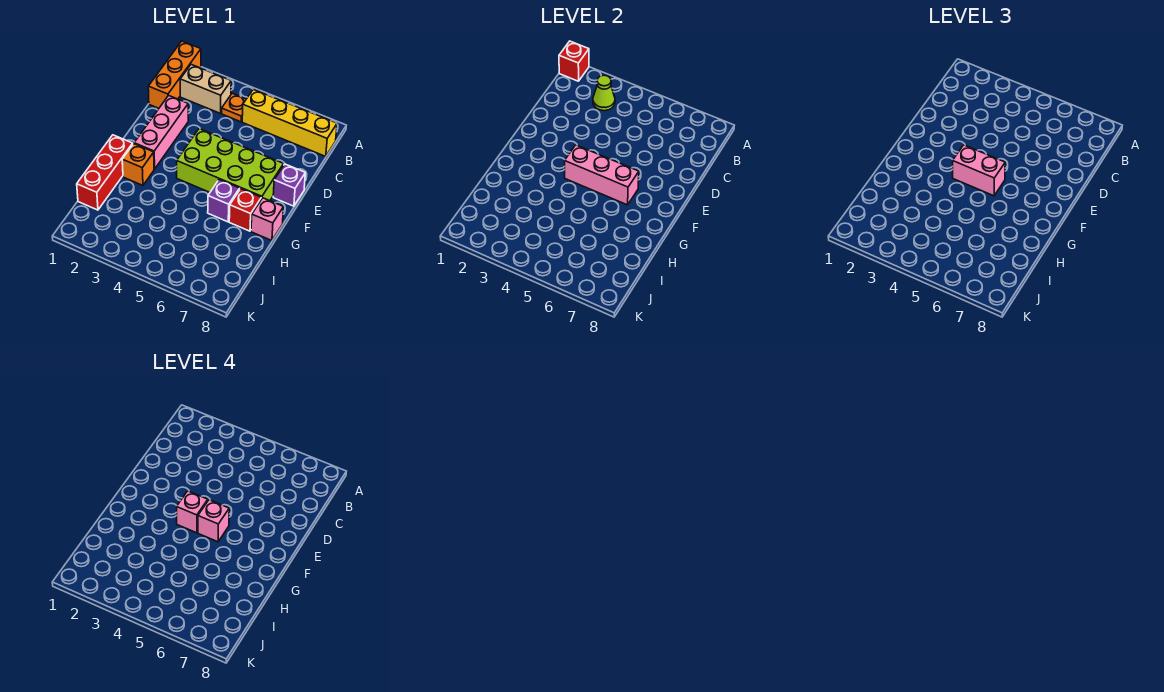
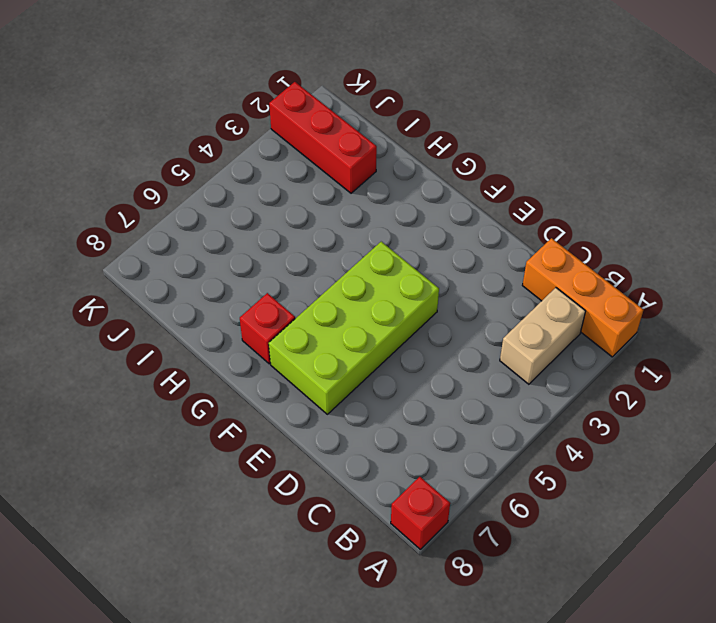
red 1x1 brick [391,477,450,550] -> red 1x1 brick moved to [559,41,589,81]
red 1x3 brick [269,82,377,193] -> red 1x3 brick moved to [77,135,133,210]
none -> orange 1x1 plate [222,93,246,122]
none -> yellow 1x4 brick [242,89,337,156]
none -> pink 1x3 brick [134,95,188,169]

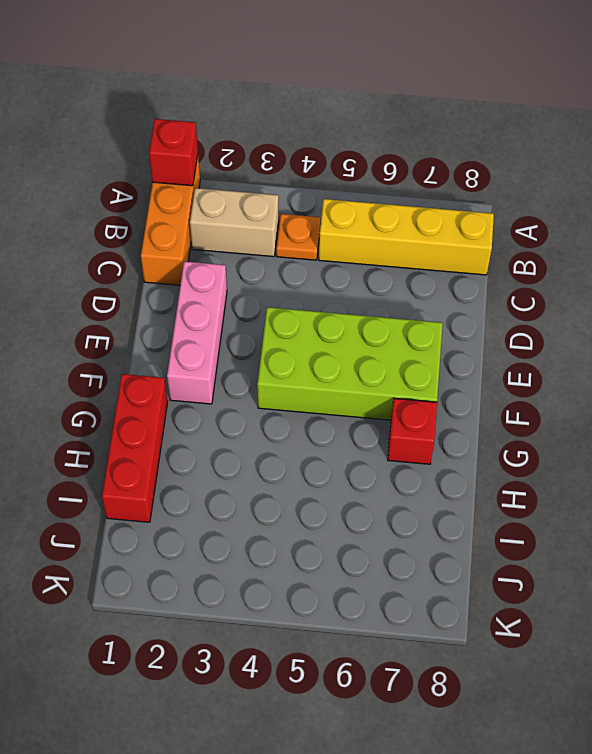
none -> purple 1x1 brick [273,164,305,206]
none -> orange 1x1 brick [122,144,154,185]
none -> purple 1x1 brick [208,180,240,222]

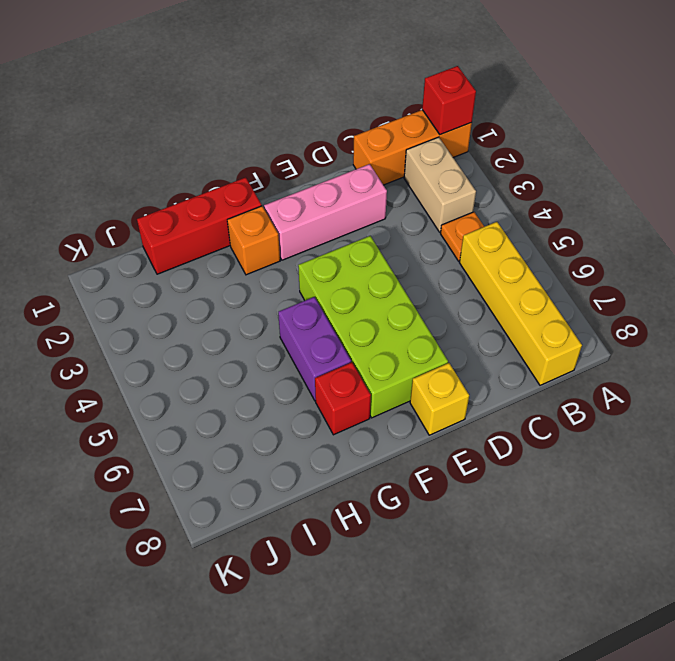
yellow 1x1 brick [410,363,469,435] -> purple 1x1 brick [273,164,305,206]
purple 1x2 brick [278,297,351,401] -> purple 1x1 brick [208,180,240,222]
none -> pink 1x1 brick [251,198,283,241]
none -> lime 1x1 cone [593,75,615,111]
none -> pink 1x3 brick [565,145,639,205]

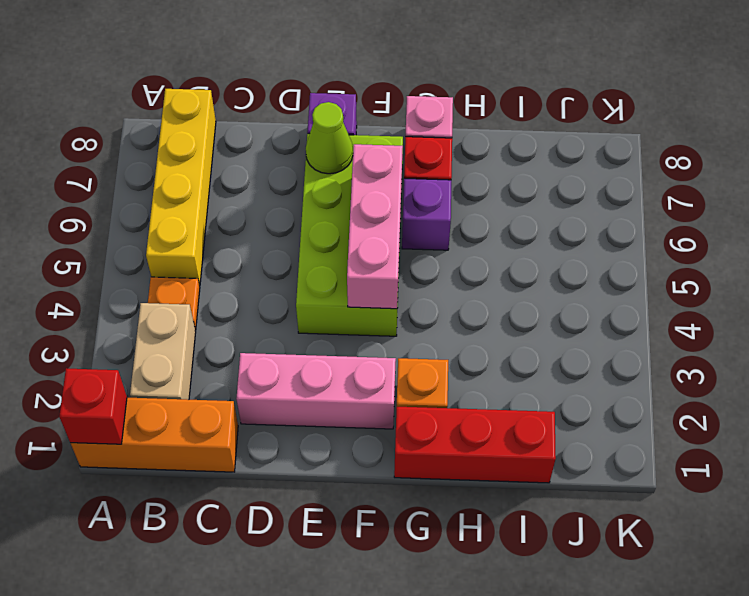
lime 1x1 cone [306,102,353,174] -> lime 1x1 cone moved to [593,75,615,111]
none -> pink 1x2 brick [953,145,1005,196]
none -> pink 1x1 brick [177,491,208,533]
none -> pink 1x1 brick [198,500,229,542]

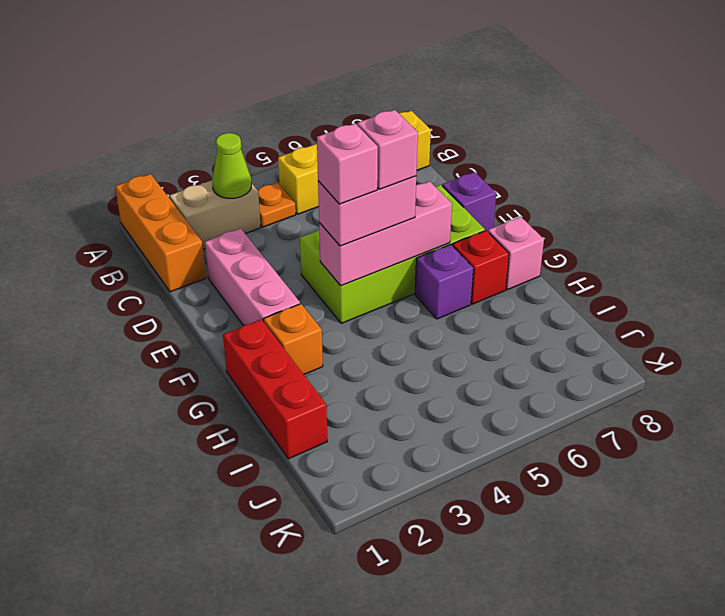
none -> red 1x1 brick [559,41,589,81]

